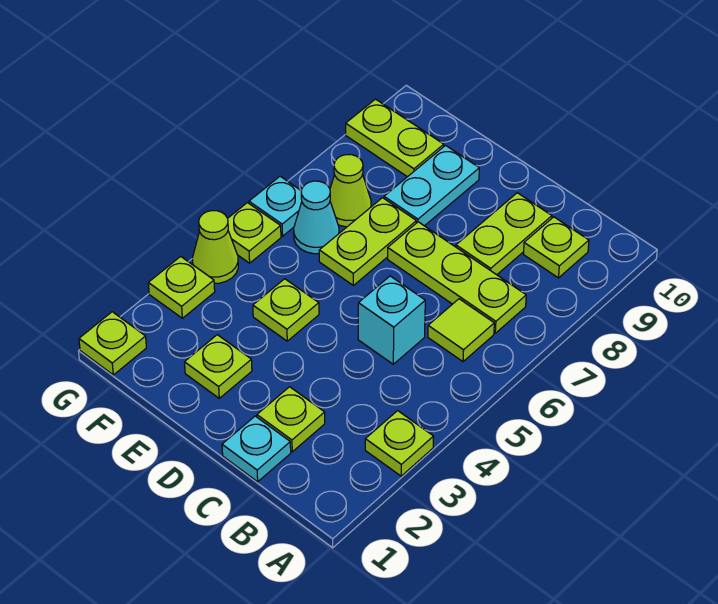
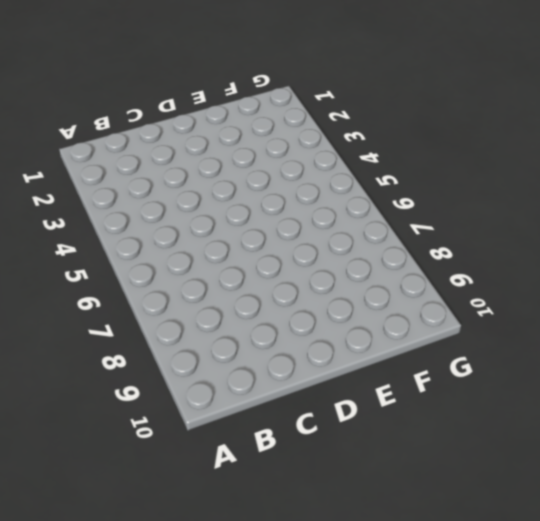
none -> lime 1x1 plate [365,411,434,476]
none -> lime 1x1 tile [428,299,494,362]
none -> lime 1x3 plate [388,222,526,333]

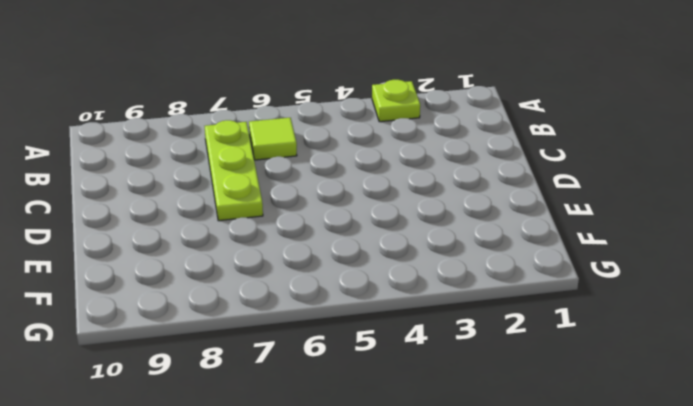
none -> lime 1x1 plate [523,217,589,278]
none -> cyan 1x1 plate [222,416,291,482]
none -> lime 1x1 plate [257,387,325,452]

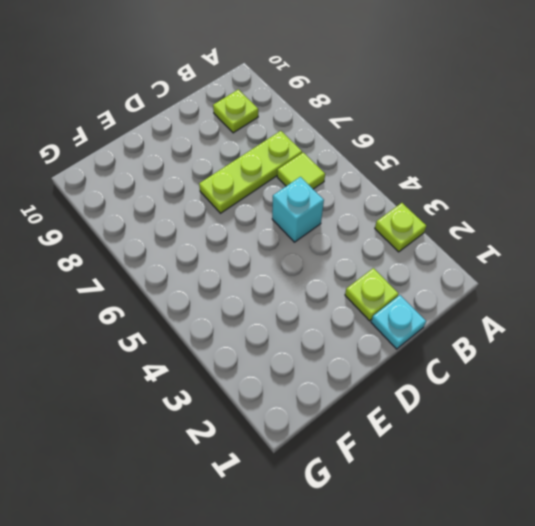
none -> lime 1x2 plate [456,193,552,275]
none -> lime 1x1 plate [185,335,252,398]
none -> lime 1x1 plate [253,279,319,341]

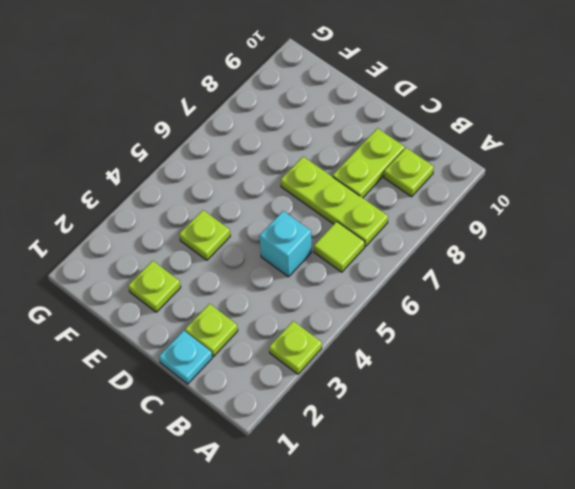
none -> lime 1x2 plate [319,198,416,285]
none -> cyan 1x2 plate [384,146,479,226]
none -> cyan 1x1 cone [294,181,339,254]

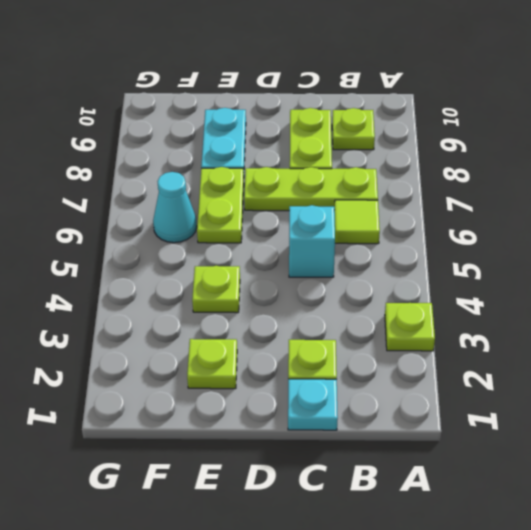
none -> lime 1x1 cone [330,155,371,227]
none -> lime 1x2 plate [346,99,444,177]
none -> lime 1x1 plate [79,312,146,375]

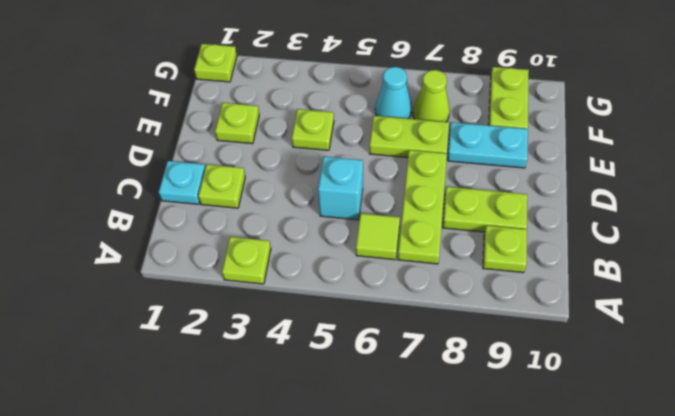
none -> lime 1x1 plate [148,256,215,318]
none -> lime 1x1 cone [192,211,238,283]
none -> lime 1x1 plate [228,203,281,263]

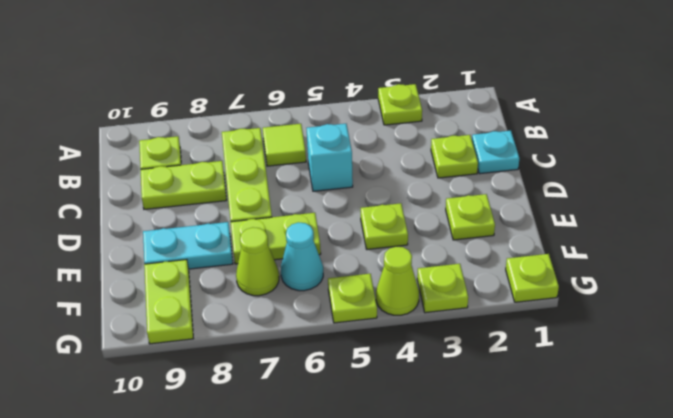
none -> cyan 1x1 plate [249,176,302,236]

